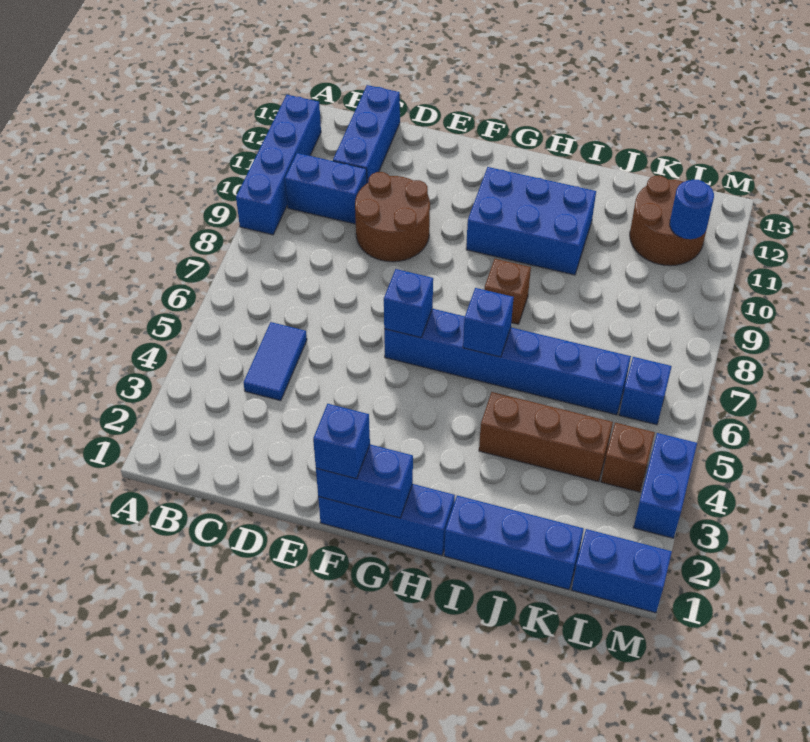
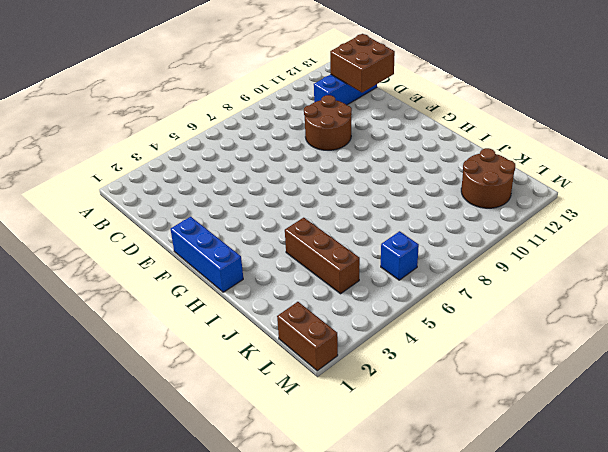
brown 2x2 brick [330,34,395,93] -> none
brown 1x2 brick [277,302,338,371] -> blue 1x2 brick [572,529,672,613]
none -> blue 1x4 brick [236,95,321,235]
none -> blue 1x2 brick [285,153,367,224]
none -> blue 1x2 tile [243,322,307,401]

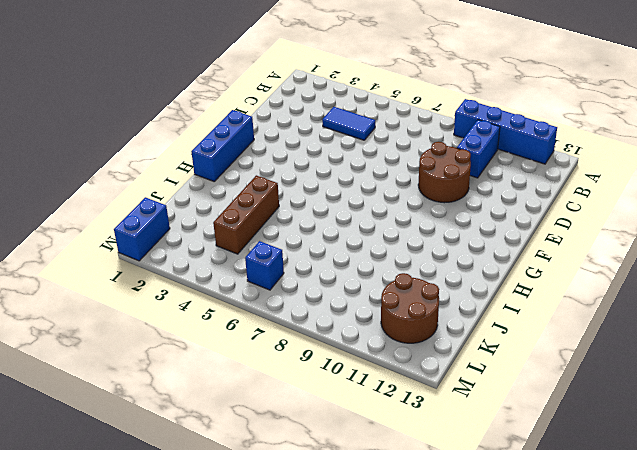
none -> blue 1x3 brick [333,85,400,183]
none -> blue 1x6 brick [384,309,631,415]
none -> blue 2x3 brick [466,167,596,275]

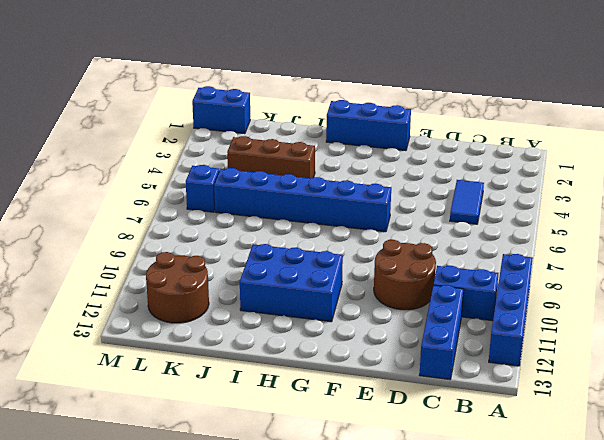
none -> brown 1x1 brick [484,259,531,324]
none -> blue 1x3 brick [444,495,584,590]
none -> brown 1x1 brick [601,423,655,492]

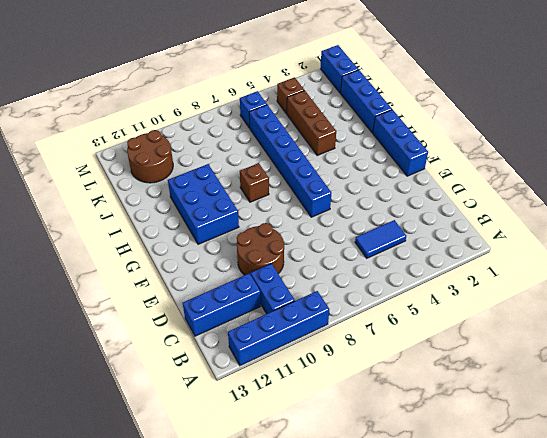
none -> blue 1x2 brick [633,433,697,538]
none -> blue 1x2 brick [316,444,413,518]
none -> blue 1x1 brick [384,269,433,338]

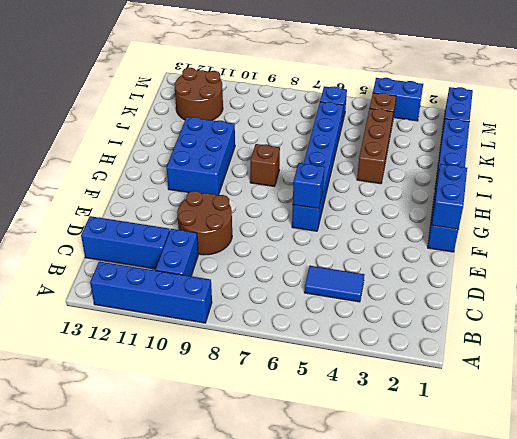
none -> blue 1x1 brick [463,288,514,357]
none -> blue 1x1 round brick [670,180,714,239]
none -> blue 1x1 brick [313,404,370,479]

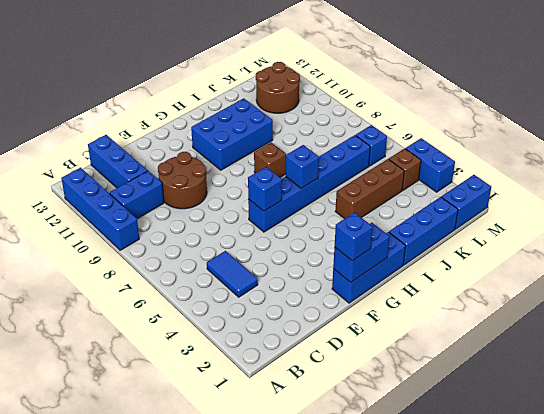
none -> blue 1x1 round brick [670,180,714,239]

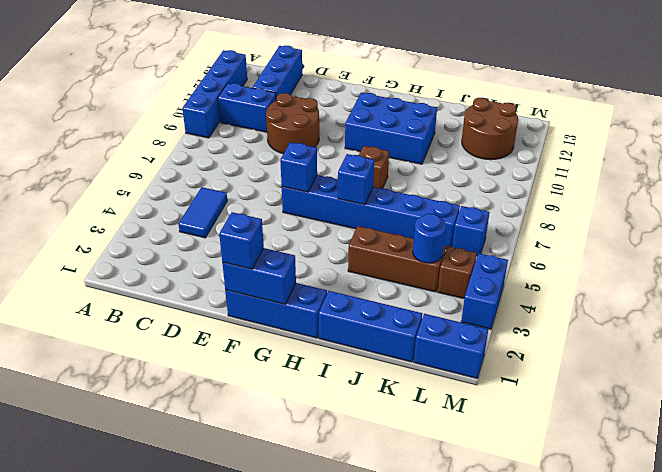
blue 1x1 round brick [413,214,446,263] -> blue 1x1 round brick moved to [670,180,714,239]

